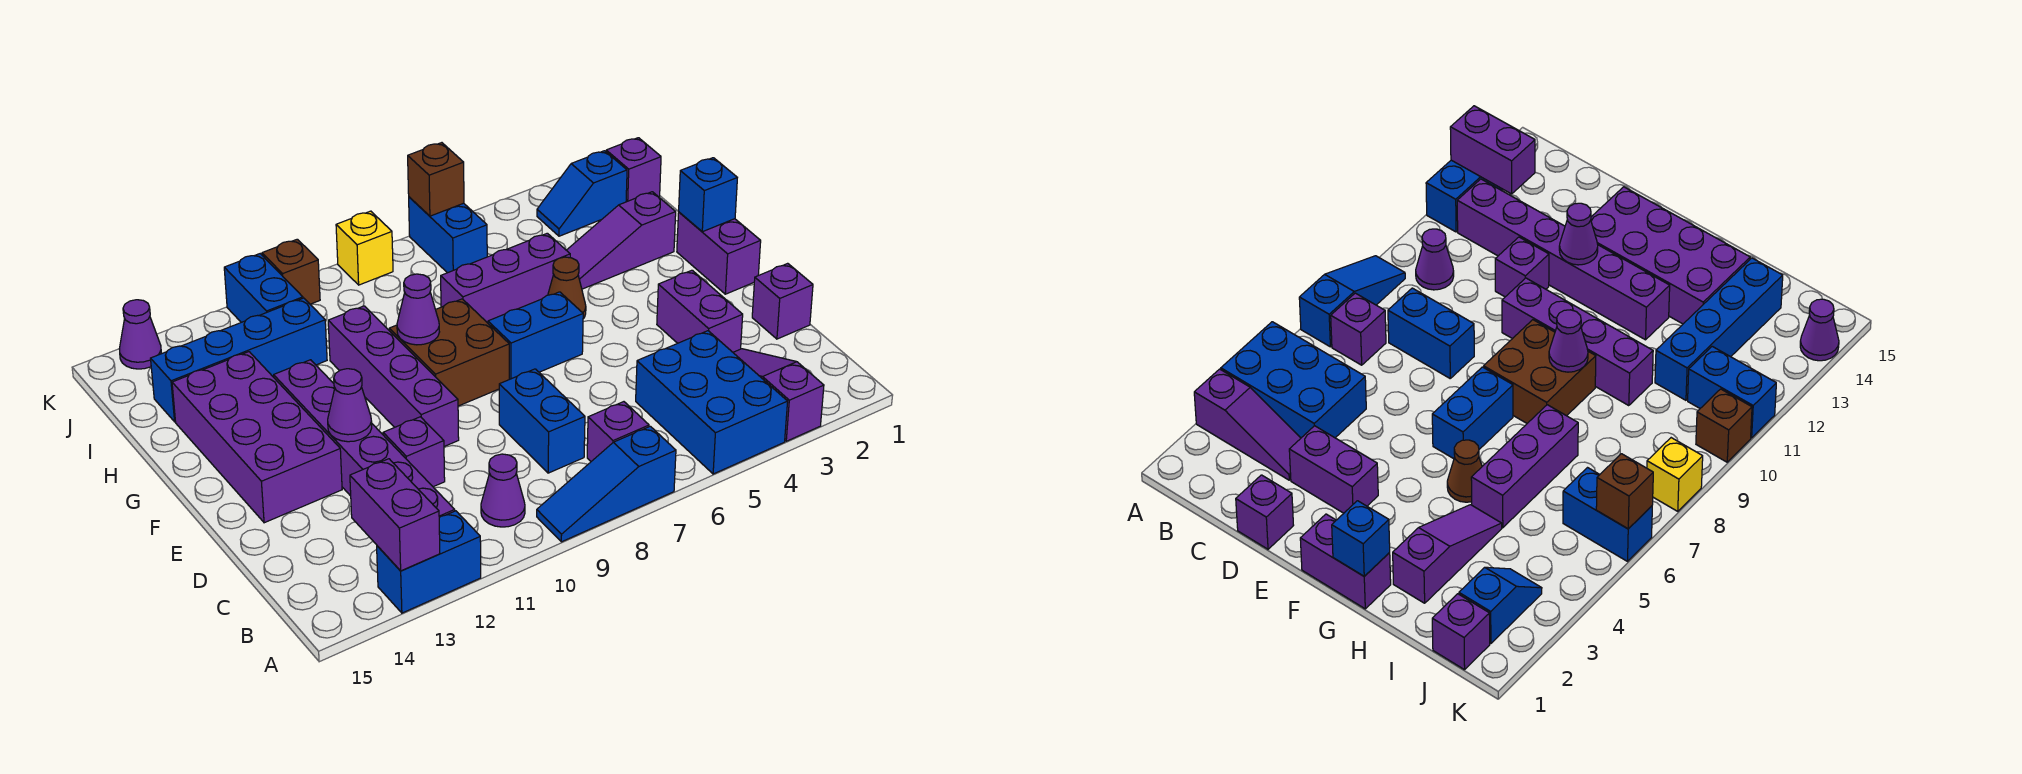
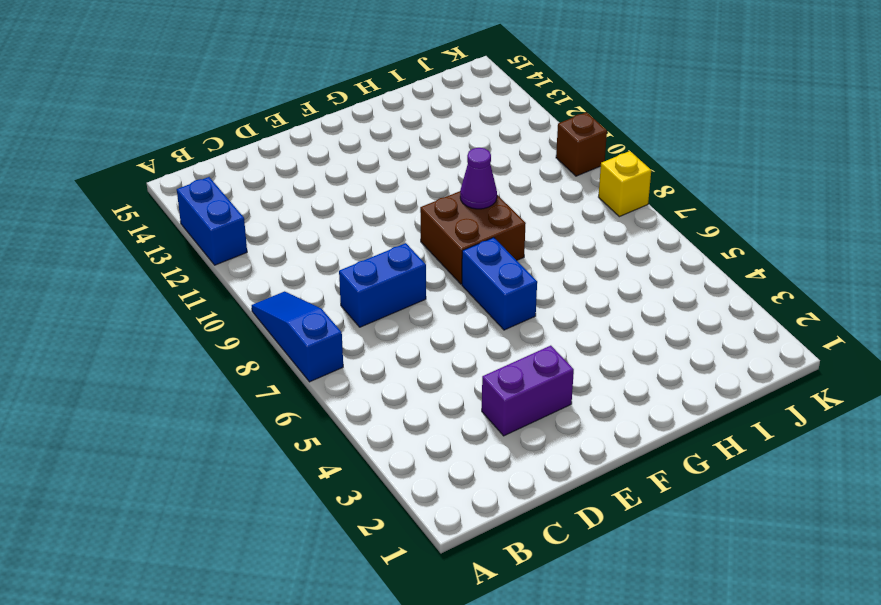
none -> purple 1x3 slope [733,349,824,441]
none -> blue 2x3 brick [636,331,788,474]
none -> purple 1x1 brick [587,402,649,461]
none -> purple 1x1 cone [481,454,525,527]

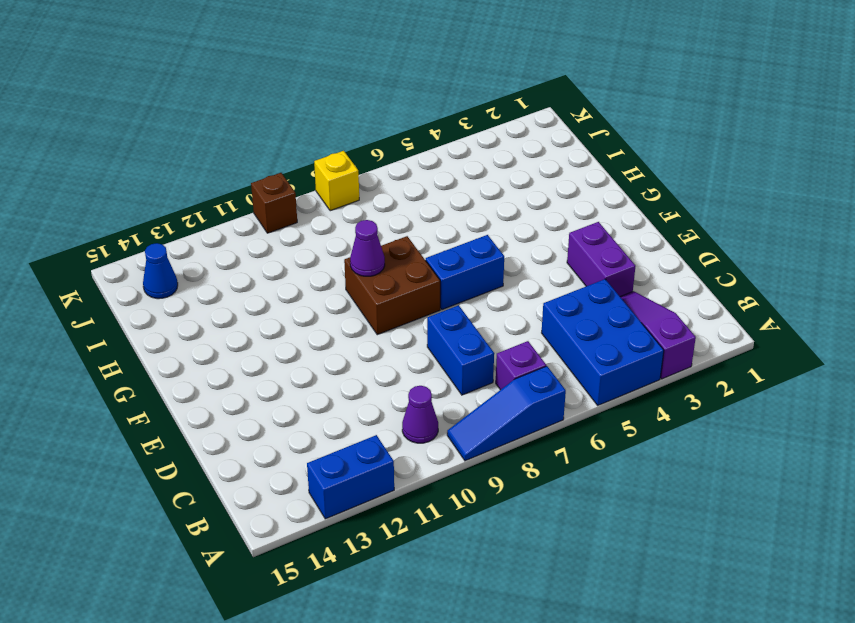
blue 1x1 cone [143,243,178,299] -> none
none -> purple 1x6 brick [274,360,455,517]
none -> purple 1x1 brick [752,263,813,339]
none -> purple 1x1 brick [383,417,445,487]
none -> purple 1x4 brick [328,306,459,446]

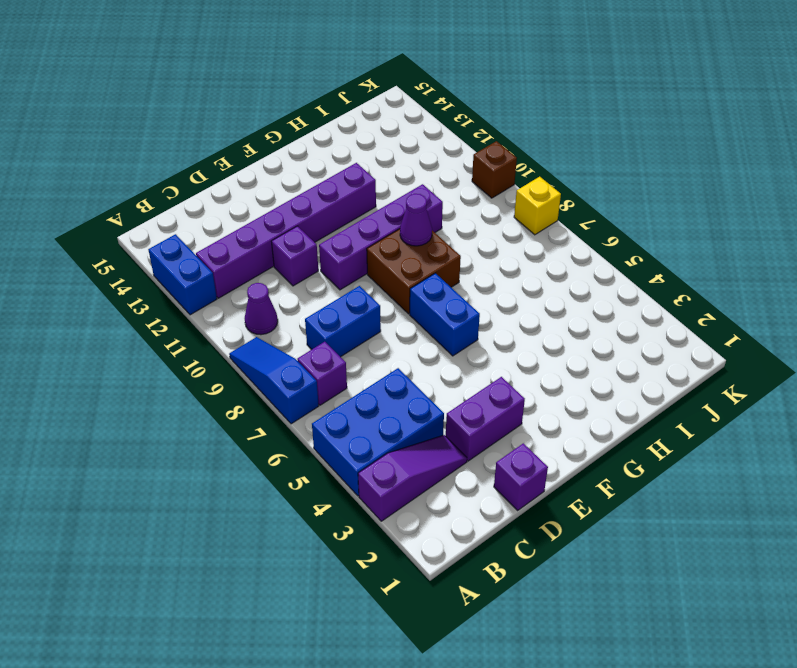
none -> purple 2x4 brick [172,352,342,523]
none -> purple 1x2 brick [677,212,761,294]
none -> brown 1x1 cone [548,257,586,319]
none -> purple 1x3 slope [567,192,676,289]

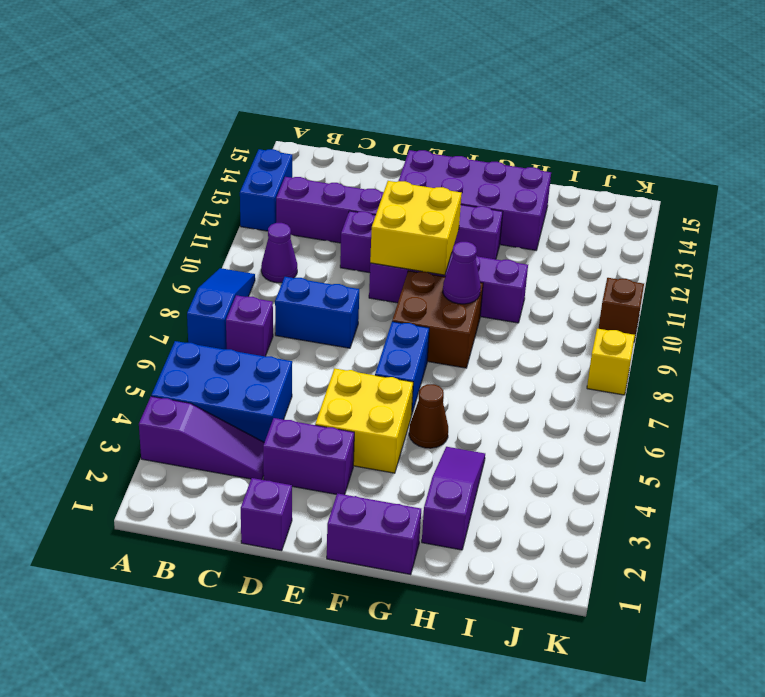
yellow 2x2 brick [315,368,413,473] -> none
yellow 2x2 brick [370,181,462,275] -> none
none -> purple 1x3 brick [441,233,570,323]
none -> blue 1x4 brick [151,298,327,422]
none -> purple 1x1 brick [606,138,661,202]
none -> blue 1x2 slope [537,151,627,236]

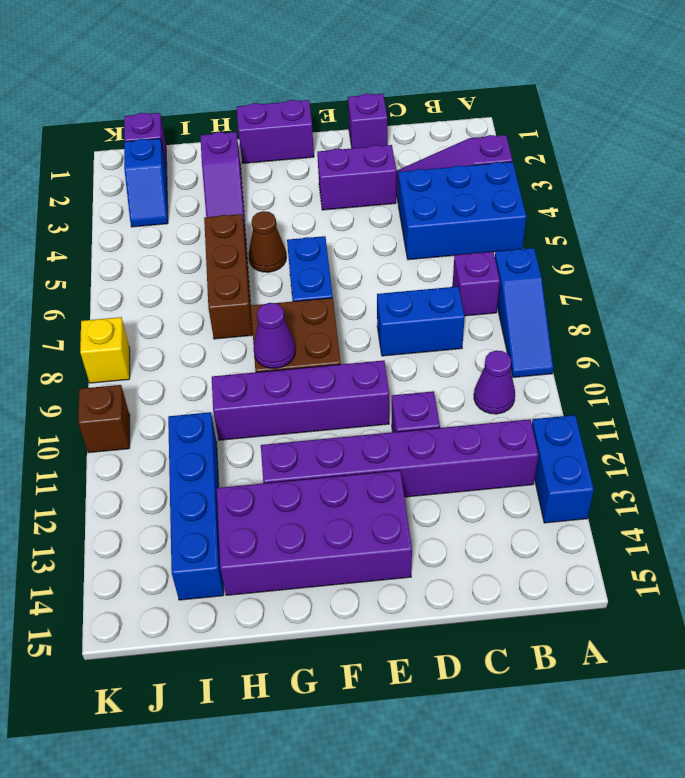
brown 1x3 brick [204,214,253,339] -> purple 1x3 brick [441,233,570,323]
none -> blue 1x2 brick [409,197,487,273]
none -> blue 1x2 brick [224,254,303,322]
none -> purple 1x1 cone [119,300,161,369]
none -> purple 1x2 brick [350,459,440,571]

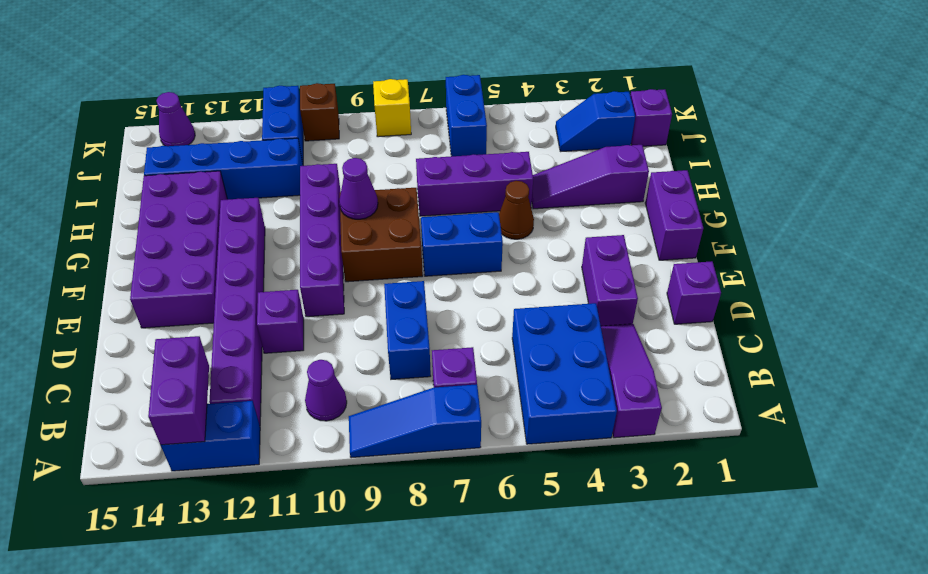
none -> purple 1x1 cone [328,369,372,442]
none -> blue 1x1 brick [679,158,737,232]
none -> brown 1x1 brick [408,143,464,216]

